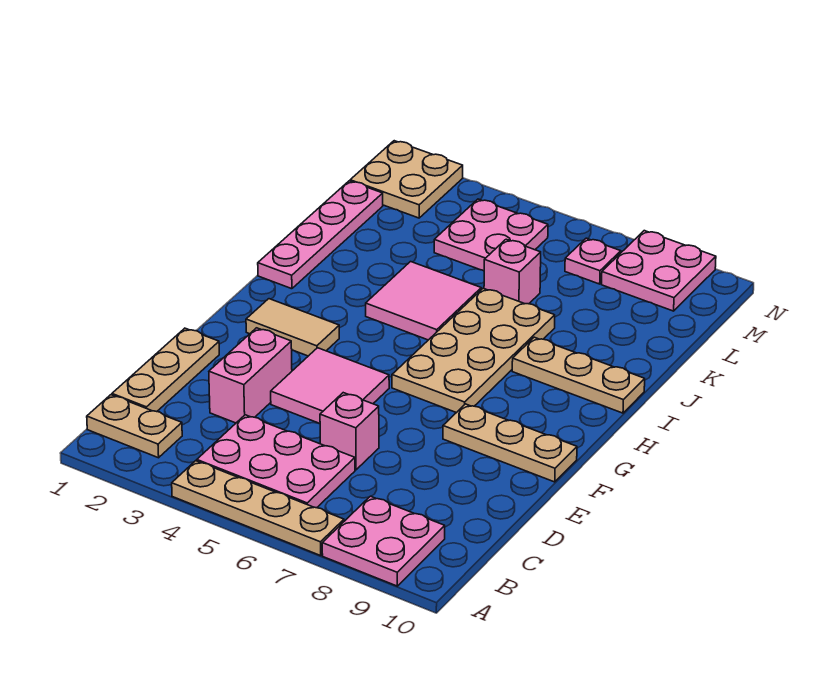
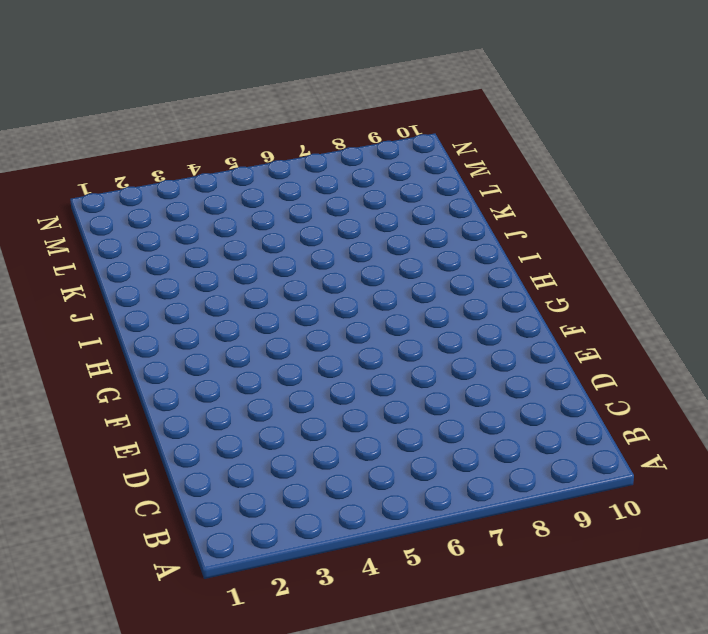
none -> tan 1x4 plate [172,461,344,556]
none -> pink 2x2 plate [322,496,445,586]
none -> tan 1x2 plate [87,395,182,458]

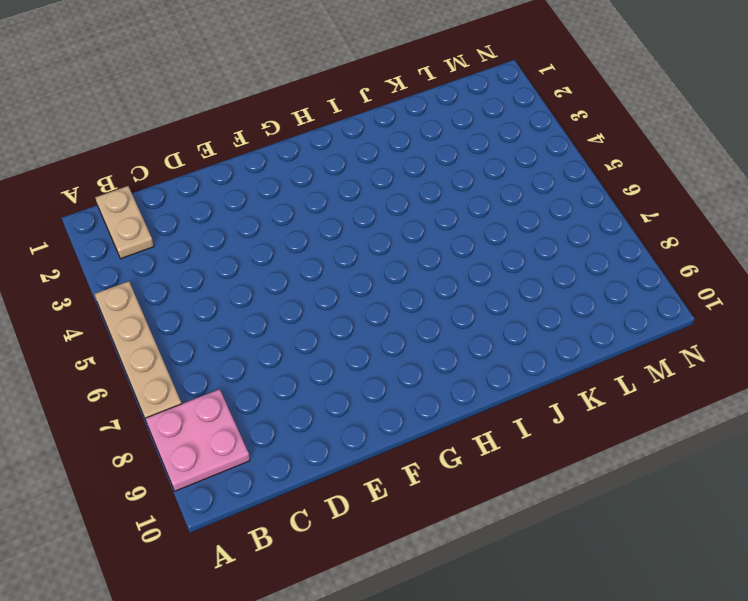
none -> pink 2x3 plate [197,415,355,508]
none -> tan 1x3 plate [112,328,219,412]
none -> pink 1x2 brick [209,328,292,423]

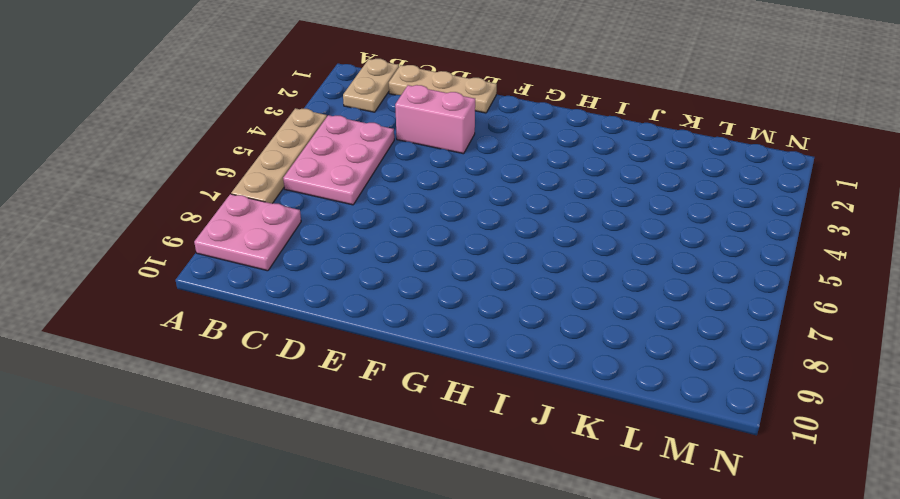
none -> pink 1x1 brick [320,393,379,470]
none -> pink 2x2 tile [271,348,389,424]
none -> tan 1x3 plate [443,404,577,482]

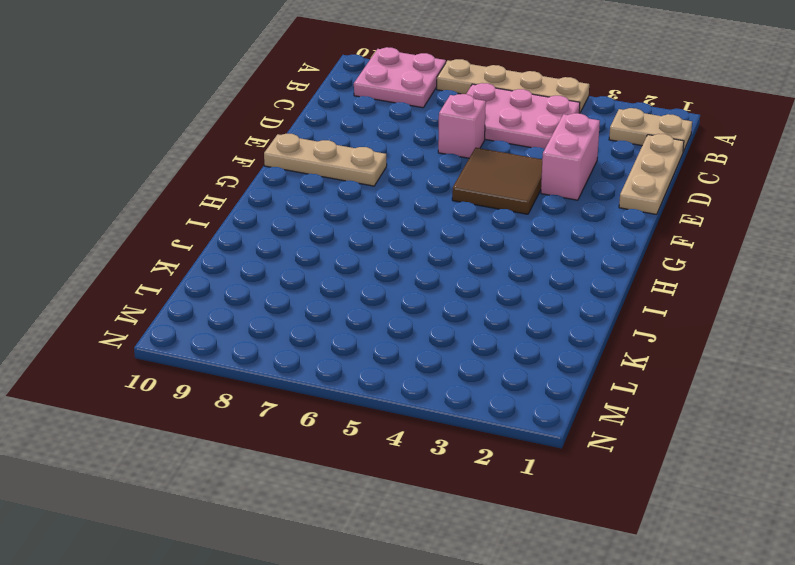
brown 2x2 tile [452,148,542,214] -> pink 2x2 tile [271,348,389,424]
none -> tan 1x2 tile [246,299,339,356]
none -> tan 2x4 plate [392,288,555,413]
none -> pink 1x4 plate [258,181,383,289]

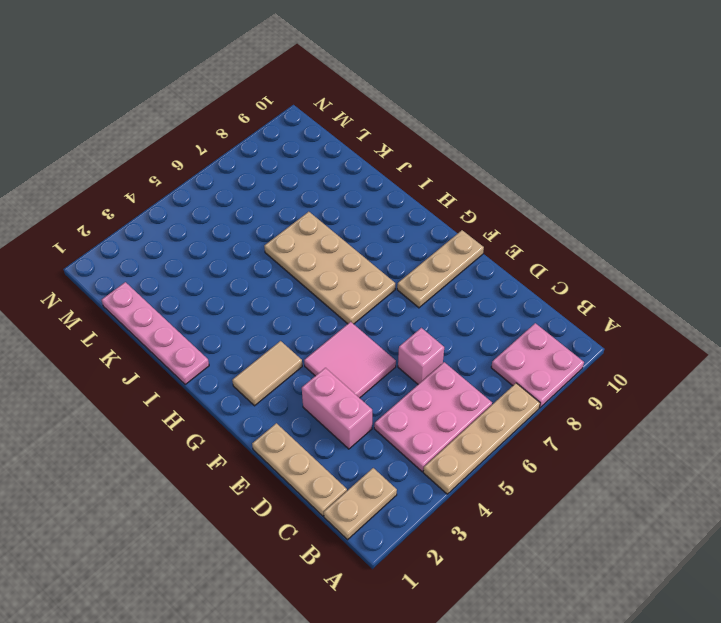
none -> pink 2x2 tile [366,262,481,340]
none -> tan 1x3 plate [512,337,645,413]
none -> pink 1x1 brick [484,239,541,304]

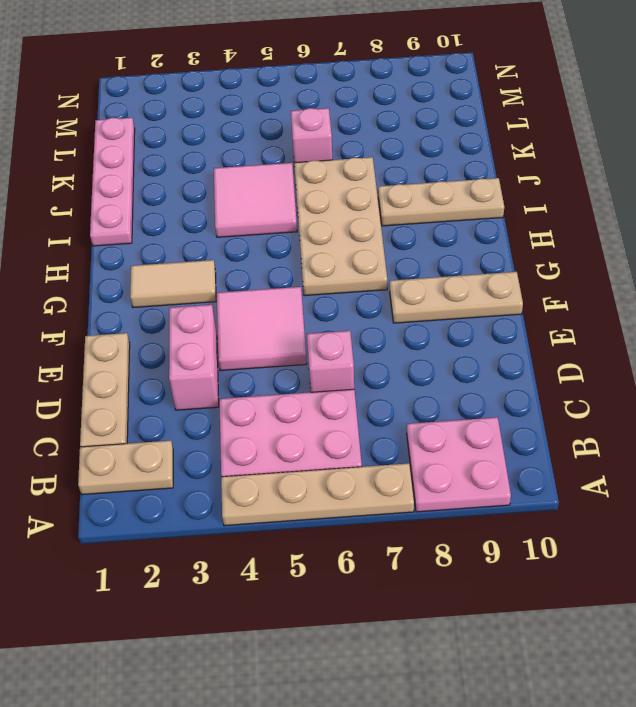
none -> pink 2x2 plate [434,199,548,271]
none -> tan 2x2 plate [350,141,463,218]
none -> pink 1x1 plate [565,238,621,284]

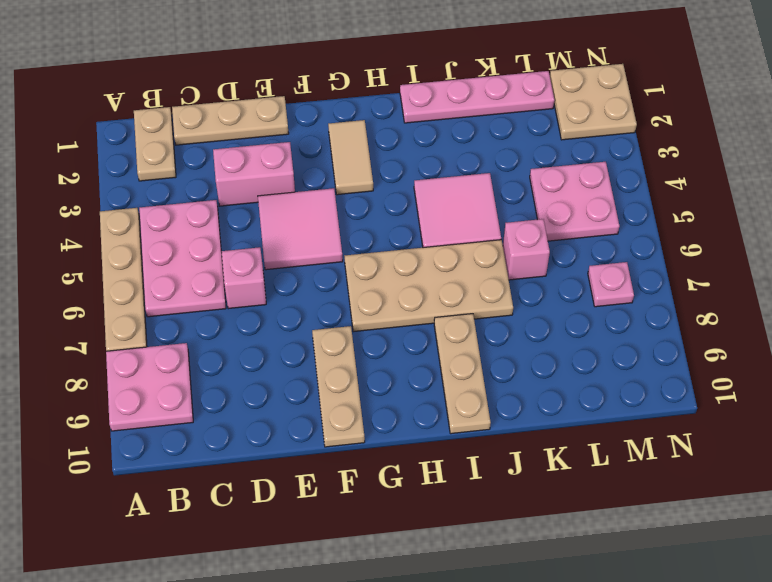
none -> pink 2x2 plate [602,231,716,311]

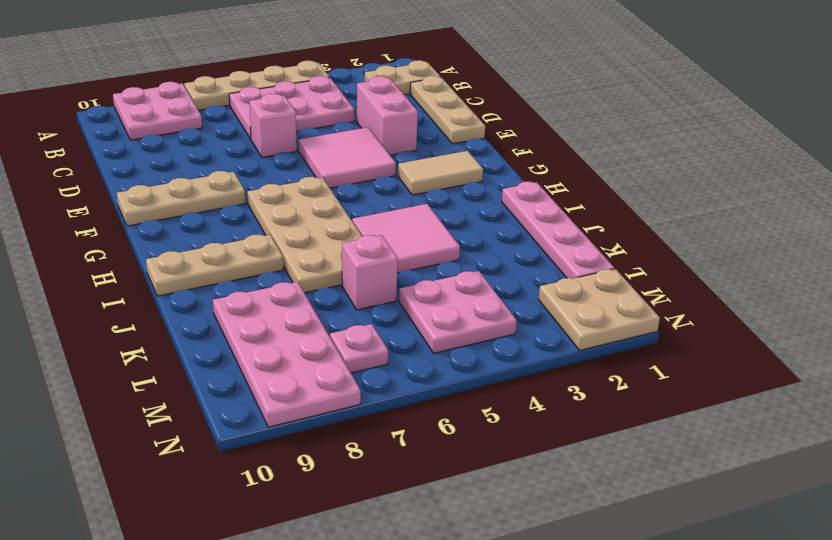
pink 2x4 plate [213,282,361,427] -> pink 2x2 plate [602,231,716,311]

